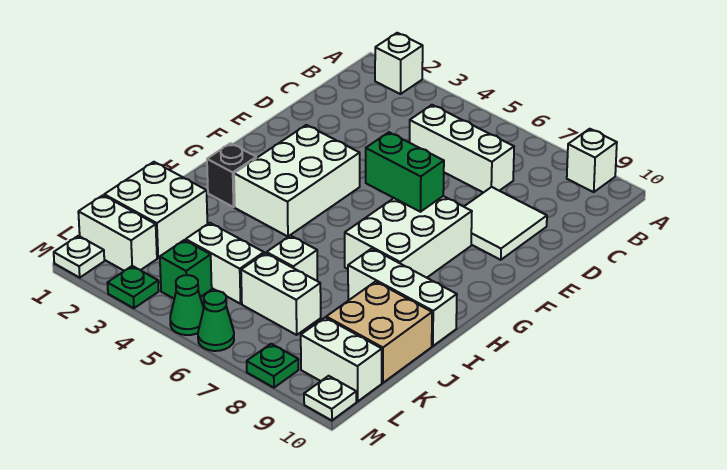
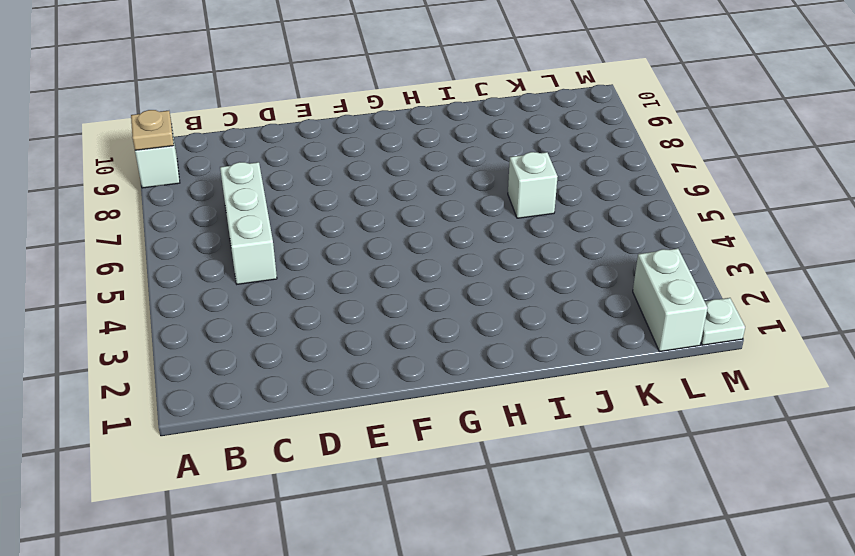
tan 1x1 plate [131,110,174,150] -> none
none -> white 1x1 brick [375,33,423,94]
none -> white 2x2 tile [464,187,547,260]
none -> white 2x3 brick [234,125,360,236]

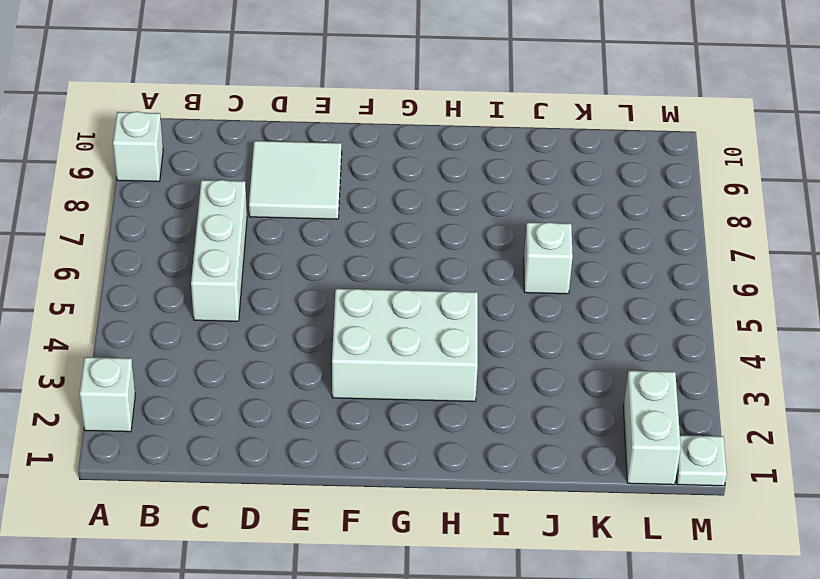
none -> white 2x3 brick [345,196,472,278]
none -> black 1x1 brick [207,143,256,207]
none -> white 1x3 brick [348,249,457,346]

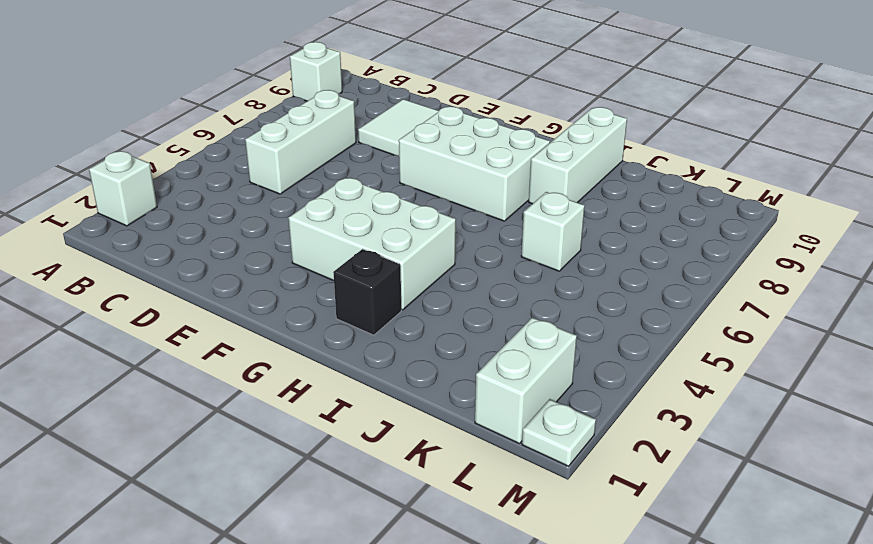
none -> white 2x2 brick [104,162,207,258]
none -> tan 2x2 brick [326,282,432,383]
none -> white 1x2 brick [186,223,264,304]

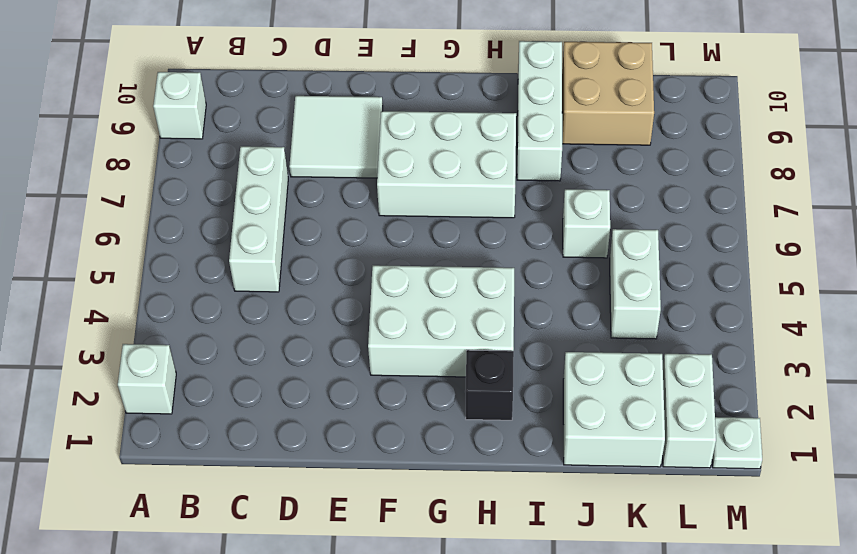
none -> white 1x2 brick [241,253,321,335]
none -> green 1x1 brick [160,240,212,299]
none -> white 1x2 brick [301,318,382,402]

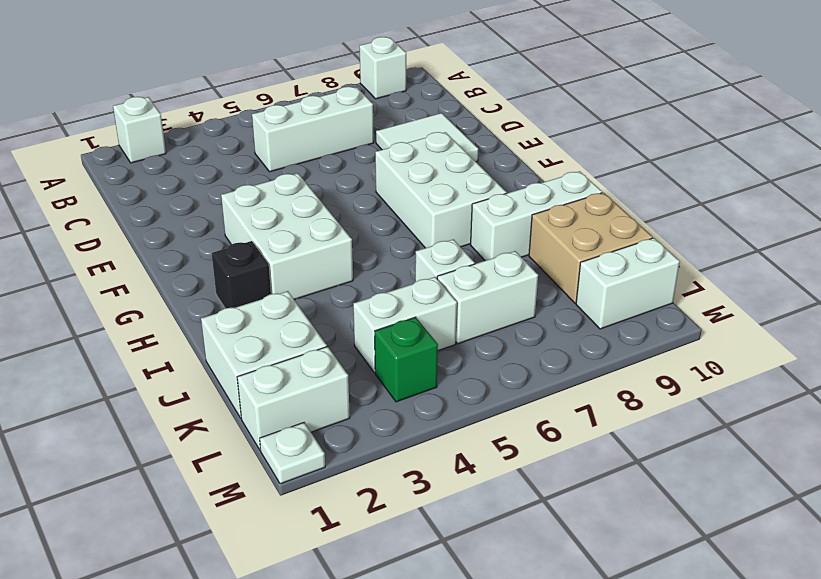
none -> green 1x1 plate [108,266,159,308]
none -> green 1x1 cone [170,275,204,335]
none -> green 1x1 cone [198,291,234,351]

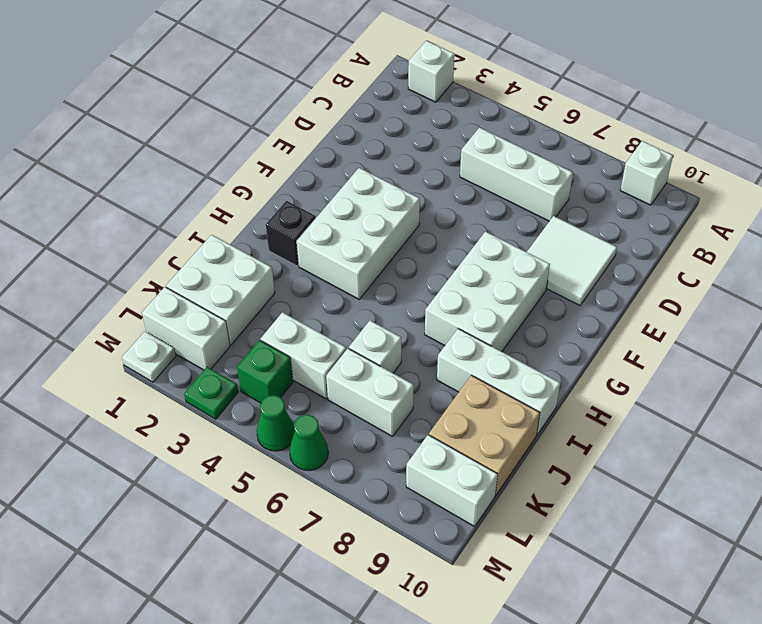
none -> green 1x1 plate [247,344,298,388]
none -> white 1x1 plate [304,376,356,421]
none -> green 1x2 brick [366,132,444,212]

